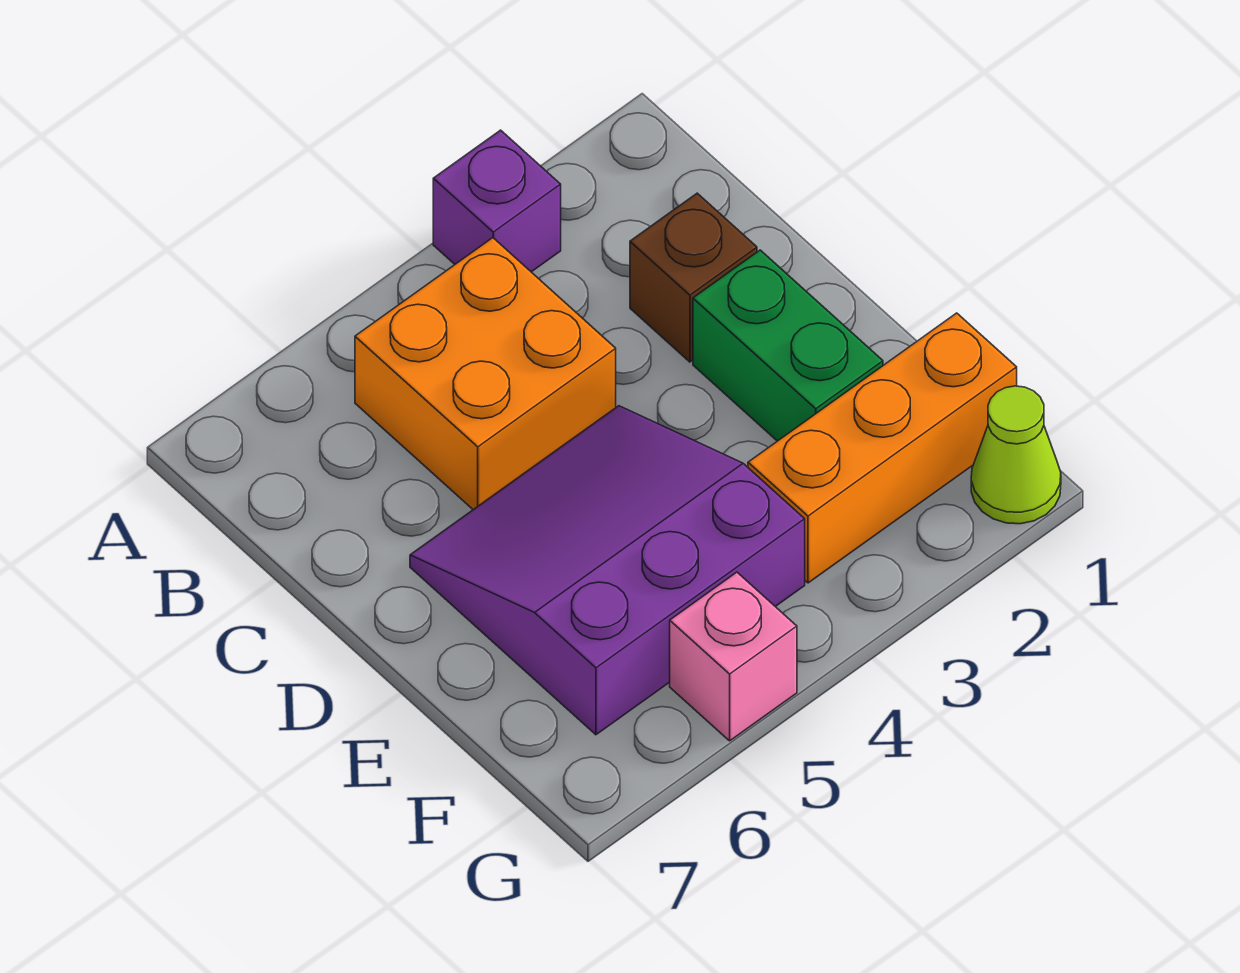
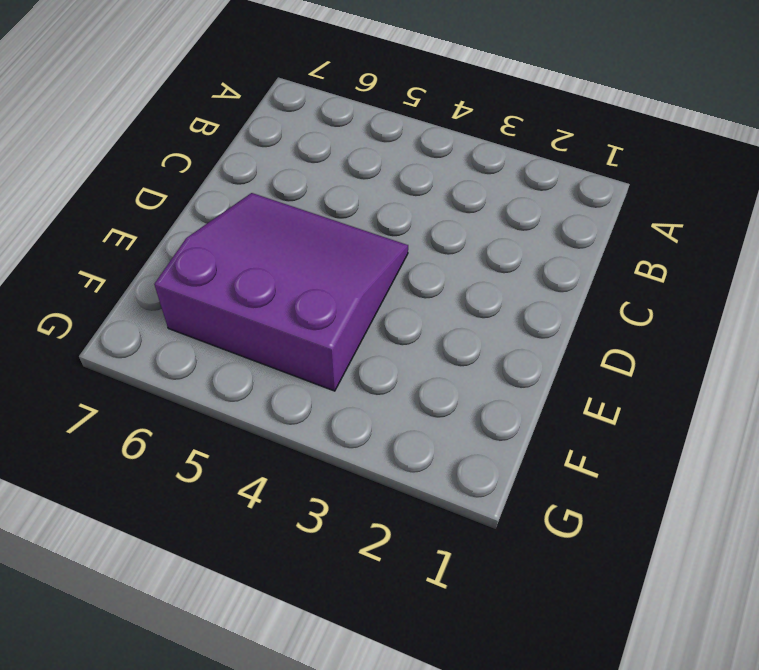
none -> purple 1x1 brick [433,130,561,272]
none -> orange 2x2 brick [355,238,616,510]

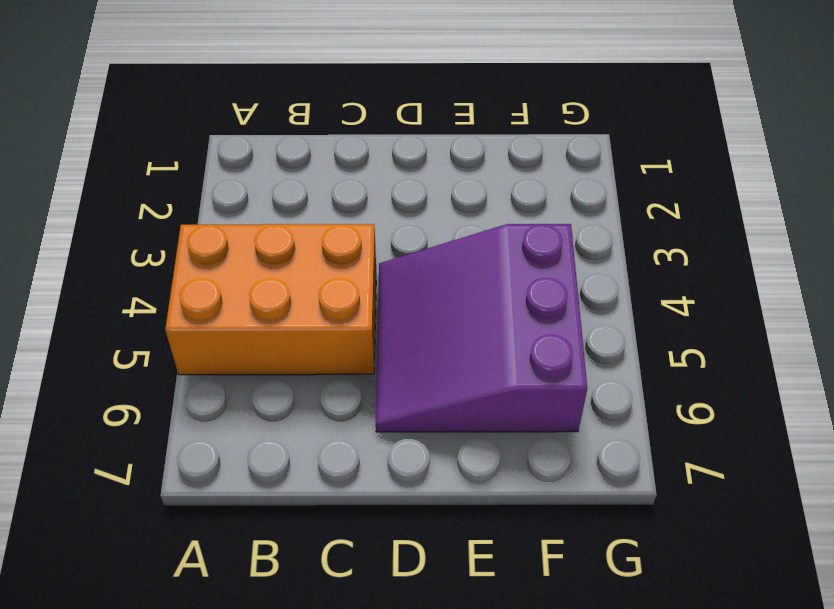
orange 2x3 brick [165,224,376,375] -> orange 2x2 brick [355,238,616,510]
none -> purple 1x1 brick [433,130,561,272]
none -> brown 1x1 brick [630,193,757,362]

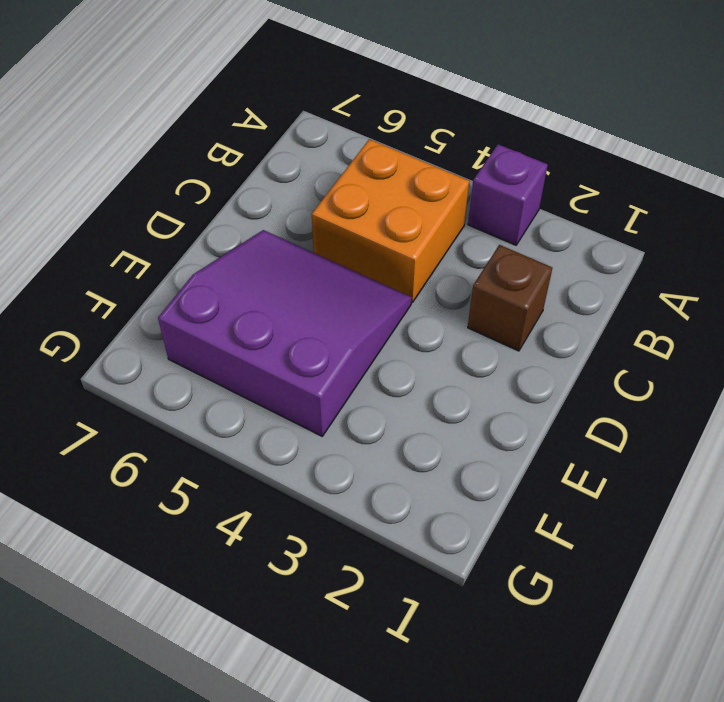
none -> green 1x2 brick [693,250,883,441]
none -> orange 1x3 brick [748,313,1017,583]

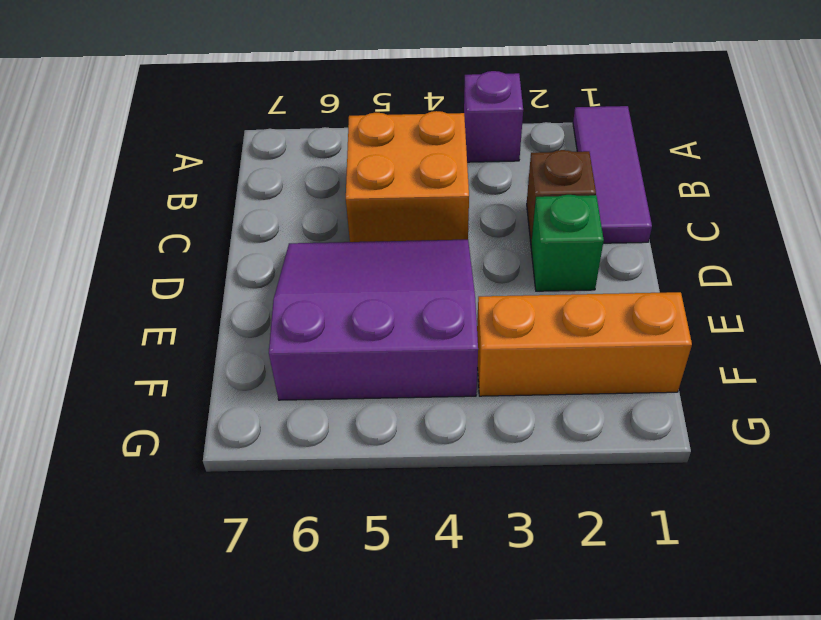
purple 1x3 tile [573,106,652,243] -> none
green 1x1 brick [531,195,604,291] -> green 1x2 brick [693,250,883,441]
none -> lime 1x1 cone [971,386,1061,524]
none -> pink 1x1 brick [670,572,797,741]

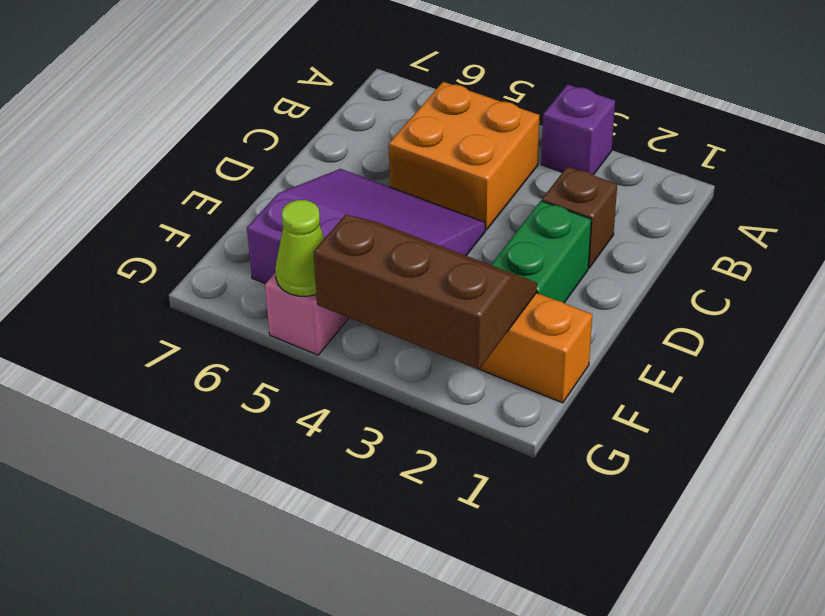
brown 2x3 slope [314,215,537,370] -> none
lime 1x1 cone [275,200,324,296] -> lime 1x1 cone moved to [971,386,1061,524]

